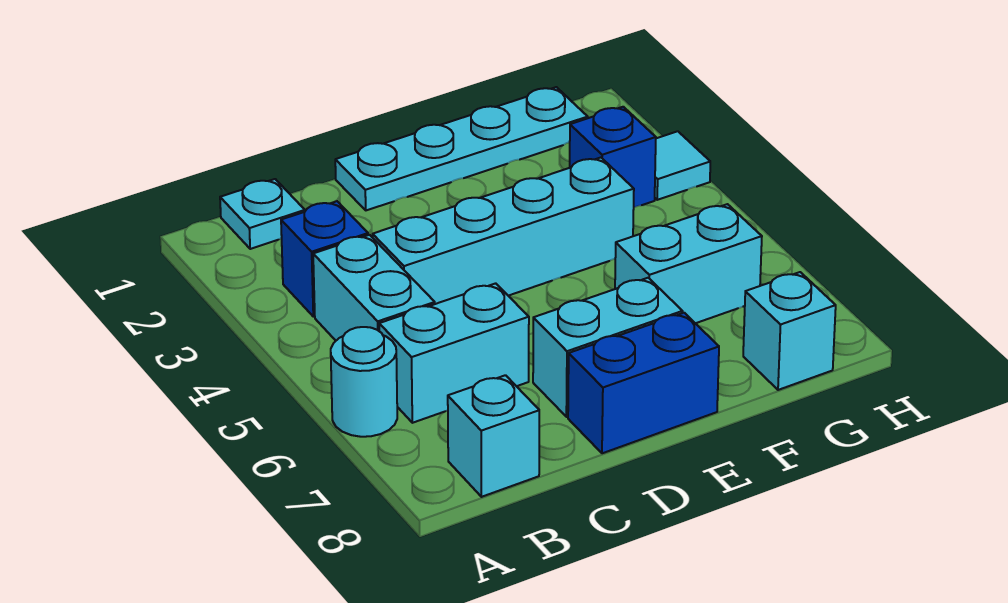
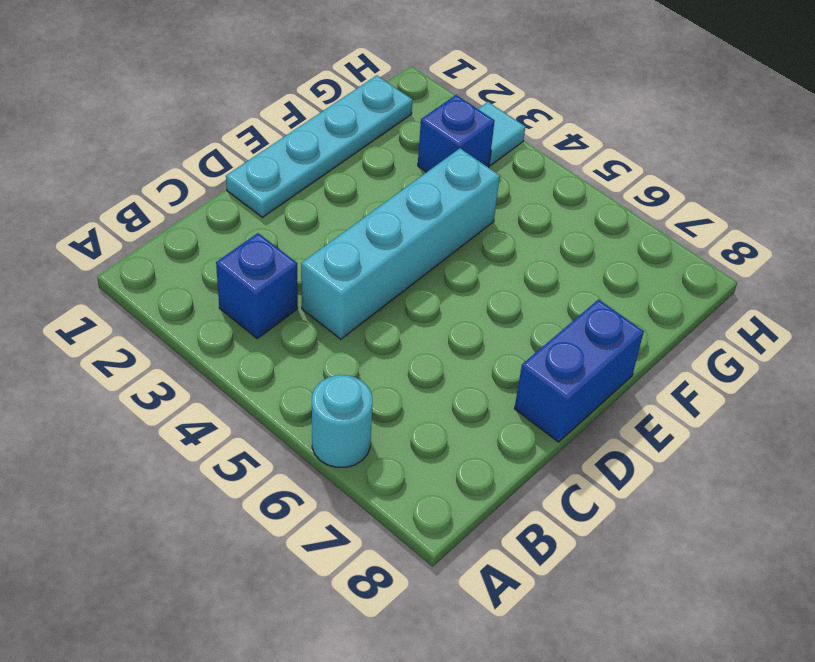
none -> cyan 1x1 plate [220,179,305,249]
none -> cyan 1x2 brick [313,235,435,341]
none -> cyan 1x2 brick [379,283,529,423]

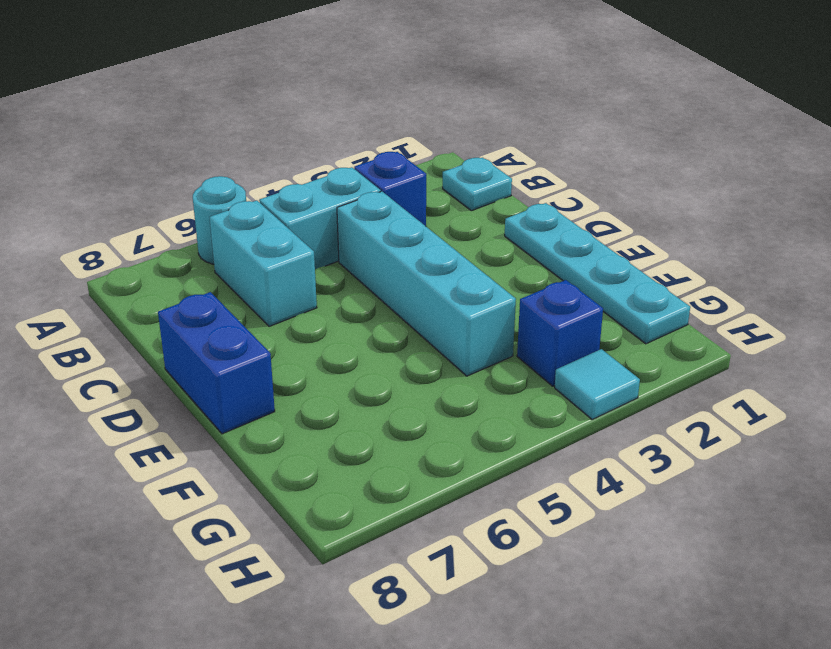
none -> cyan 1x1 brick [448,375,539,497]
none -> cyan 1x2 brick [533,278,683,417]
none -> cyan 1x2 brick [615,204,762,323]

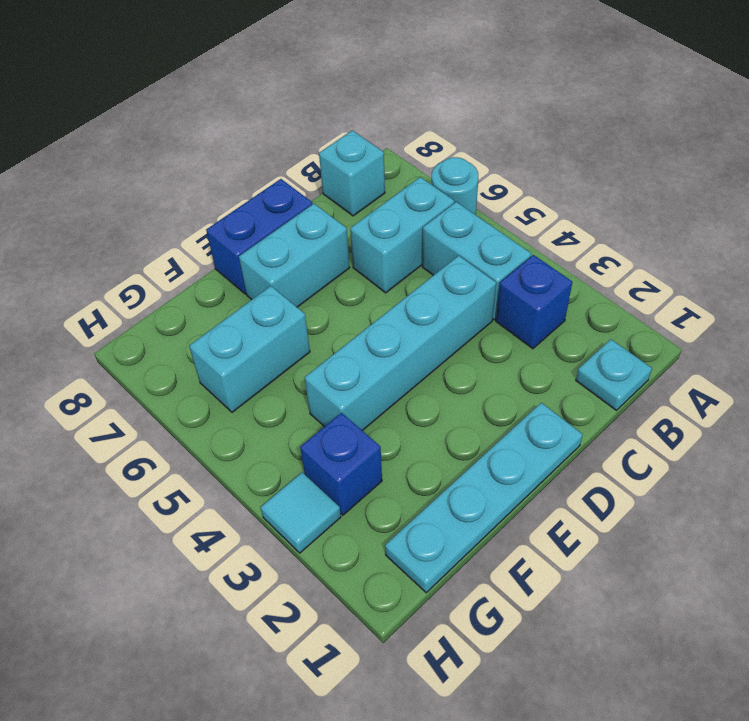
none -> cyan 1x1 brick [743,272,836,390]

